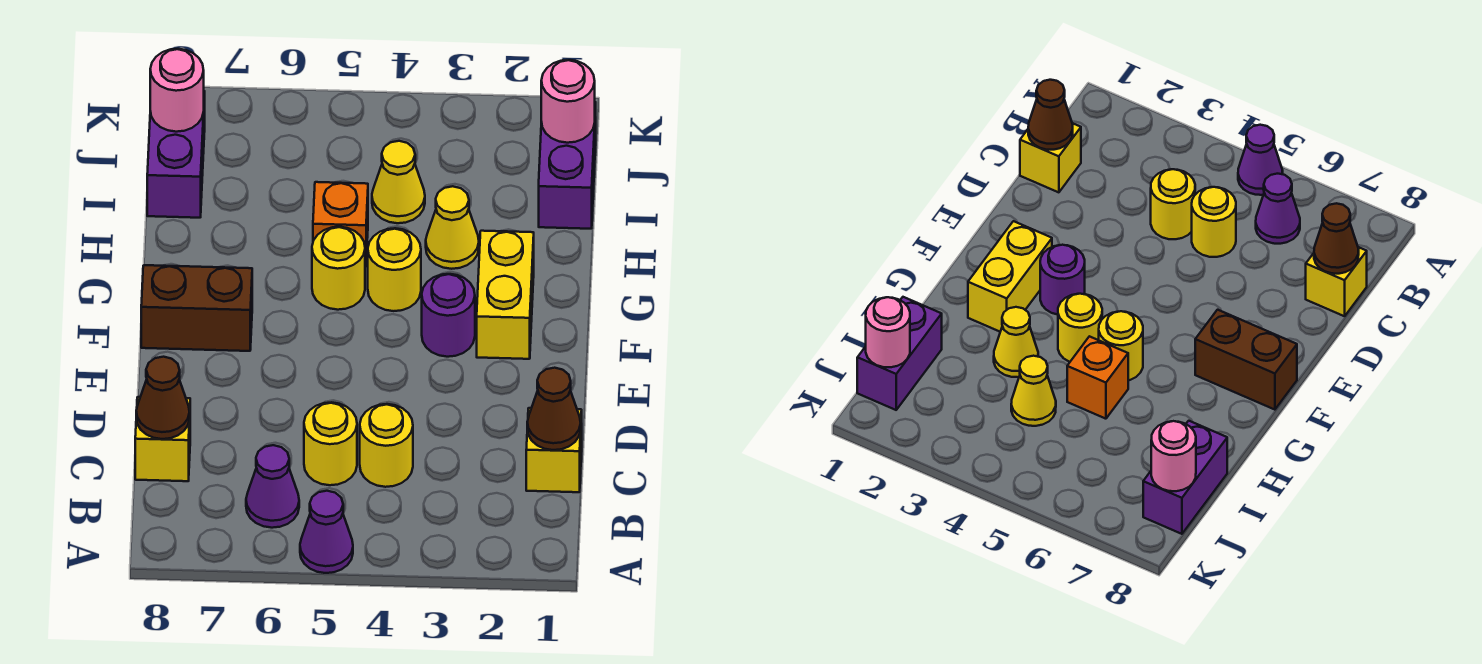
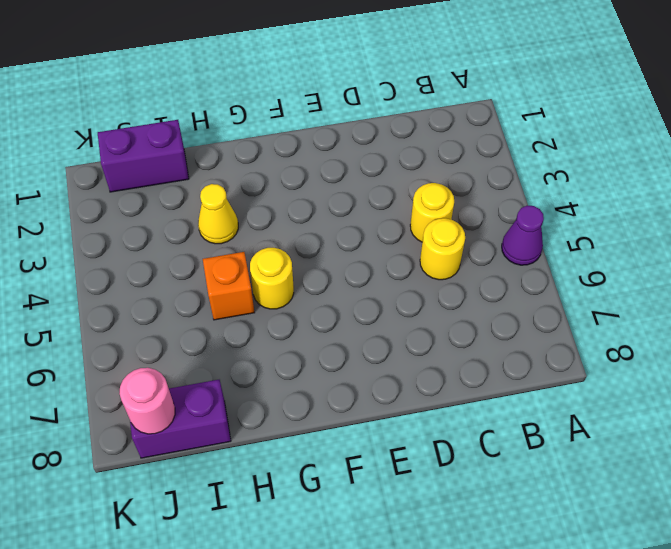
none -> purple 1x1 cone [246,445,299,528]
none -> yellow 1x1 brick [526,408,582,492]
none -> yellow 1x1 brick [135,397,190,481]

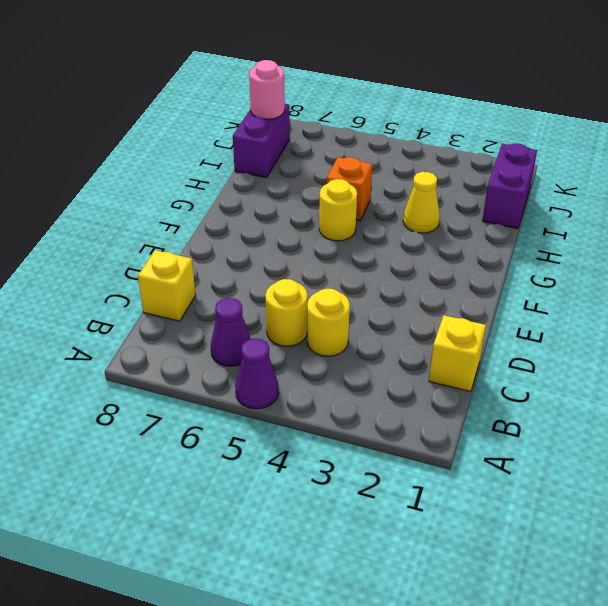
none -> yellow 1x2 brick [477,231,534,359]
none -> purple 1x1 round brick [422,274,475,357]
none -> brown 1x2 brick [141,265,252,351]

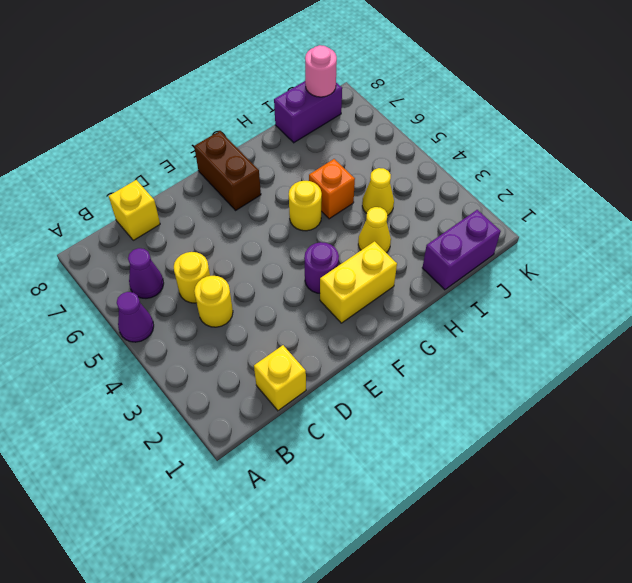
none -> yellow 1x1 round brick [368,228,421,311]
none -> brown 1x1 cone [527,368,581,450]
none -> brown 1x1 cone [136,357,190,439]

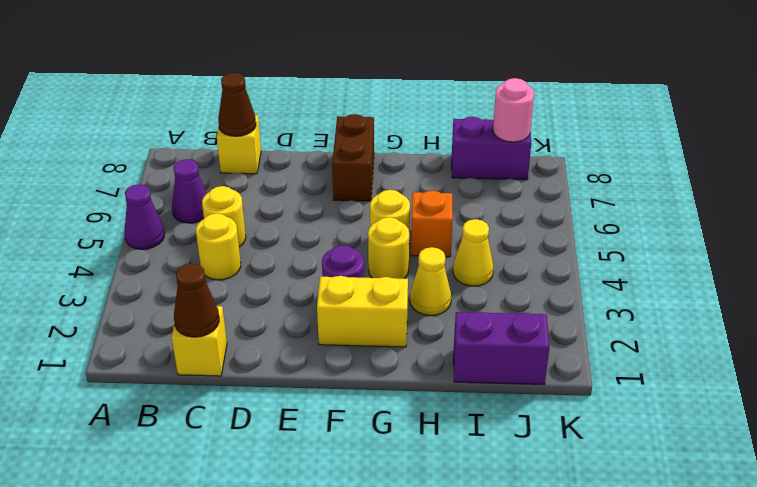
none -> pink 1x1 round brick [541,60,595,143]

